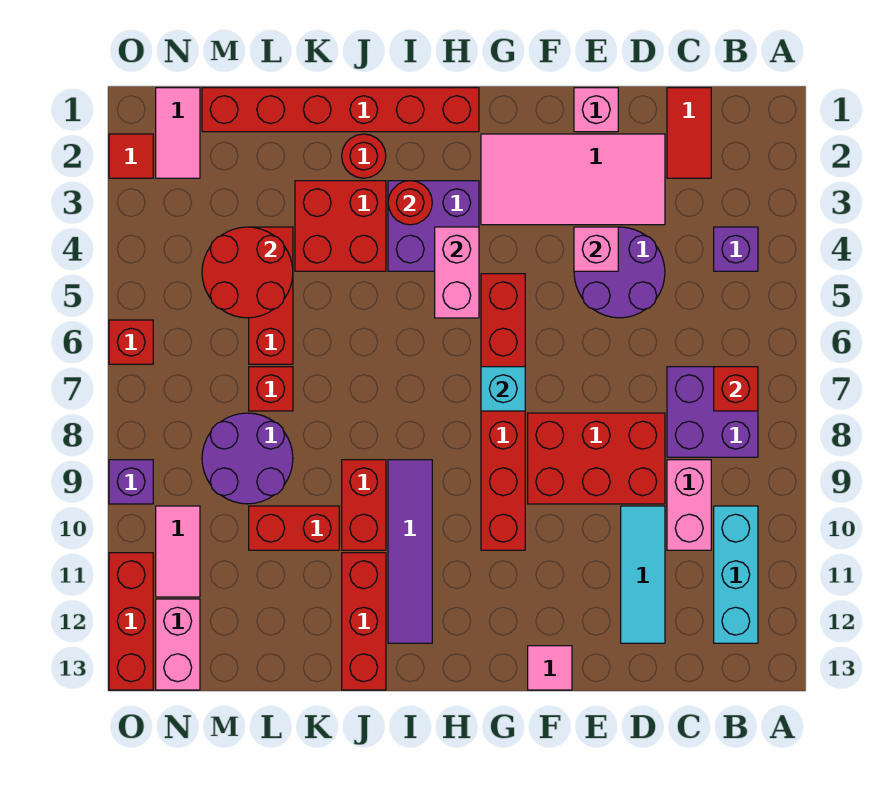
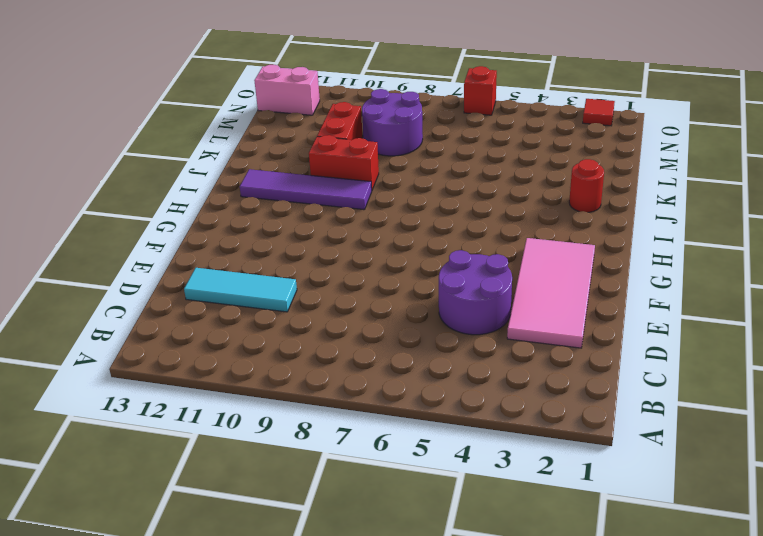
none -> purple 1x1 brick [714,227,758,271]
none -> purple 2x2 brick [667,367,758,457]
none -> cyan 1x3 brick [714,506,758,643]
none -> red 1x2 tile [667,88,711,178]

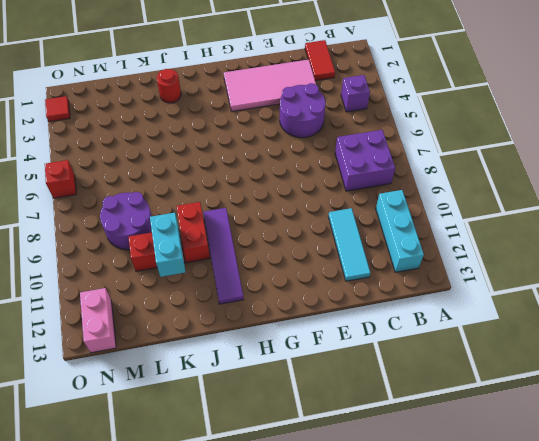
cyan 1x2 brick [150,213,185,277] -> none
none -> pink 1x2 brick [667,460,711,550]
none -> red 2x3 brick [528,413,665,504]
none -> pink 1x1 brick [574,88,618,132]
none -> pink 1x1 tile [528,646,572,690]

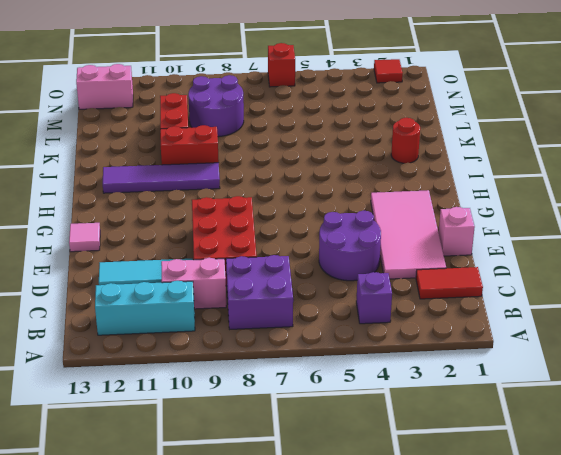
none -> red 1x6 brick [481,274,525,550]
none -> red 1x6 brick [202,88,479,132]
none -> purple 2x2 brick [388,181,479,271]
none -> red 2x2 brick [295,181,386,271]

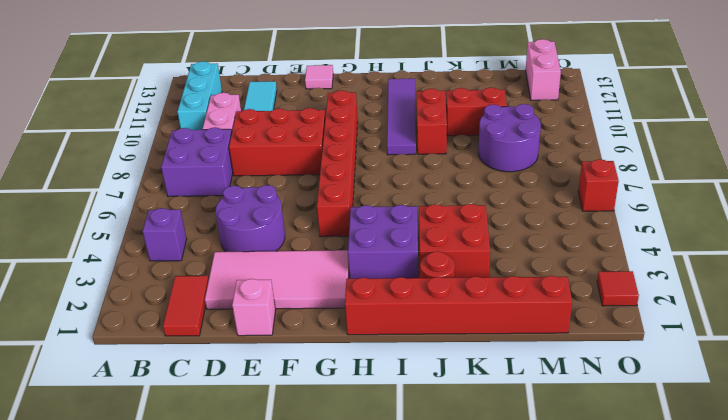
none -> red 1x3 brick [342,553,386,690]
none -> red 1x3 brick [249,227,293,364]
none -> red 1x1 brick [249,367,293,411]
none -> pink 1x2 tile [156,88,200,178]

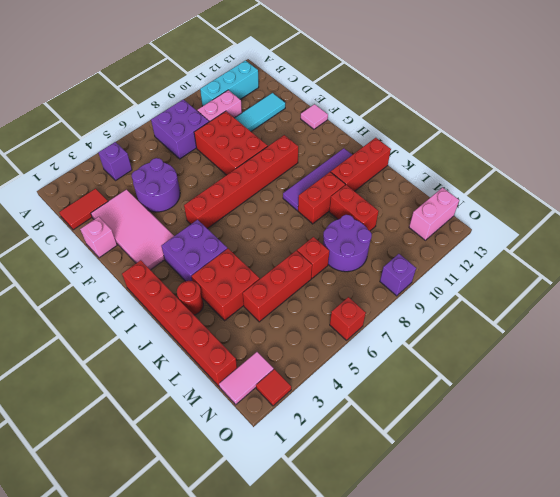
none -> pink 1x2 tile [156,506,200,597]
none -> red 1x3 brick [109,553,153,690]
none -> red 1x1 brick [714,367,758,411]
none -> pink 1x1 brick [574,227,618,271]

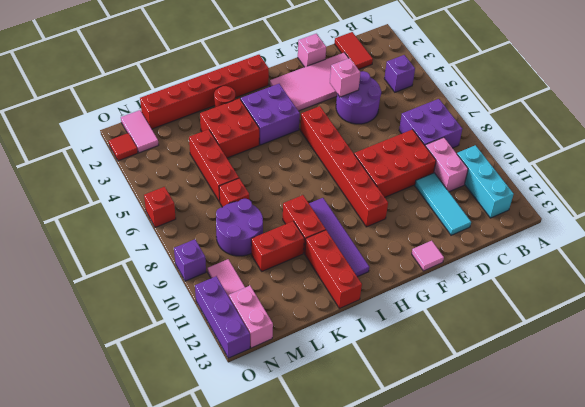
purple 1x3 brick [195,276,250,358] -> red 1x3 brick [109,553,153,690]
none -> red 1x1 brick [714,367,758,411]
none -> cyan 1x1 brick [481,367,525,411]
none -> pink 1x2 brick [435,227,479,318]
none -> red 1x1 round brick [388,181,432,225]

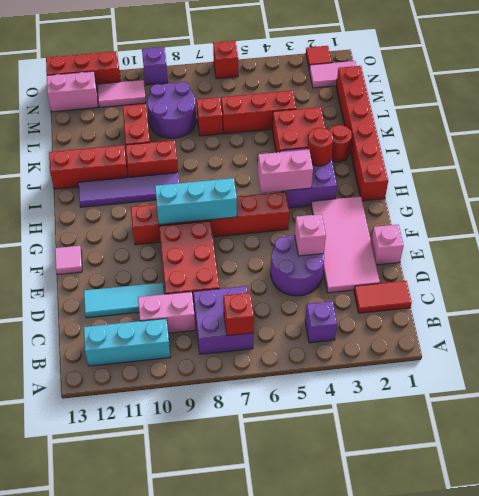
cyan 1x3 brick [155,178,237,225] -> cyan 1x1 brick [481,367,525,411]
none -> red 2x2 round brick [202,227,293,318]

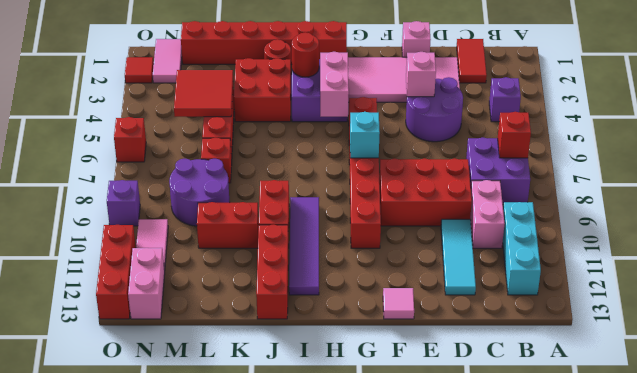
red 2x2 tile [174,70,233,117] -> red 2x2 round brick [202,227,293,318]

